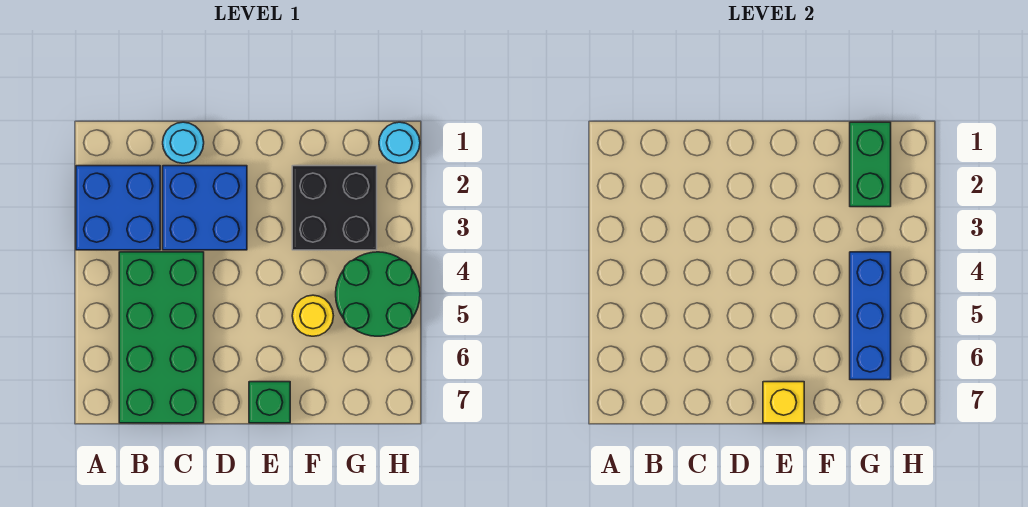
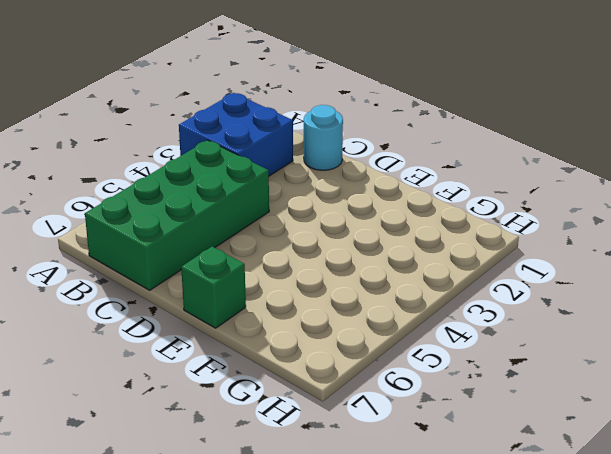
none -> blue 2x2 brick [163,166,247,250]
none -> black 2x2 brick [292,166,377,250]
none -> yellow 1x1 round brick [292,295,333,336]

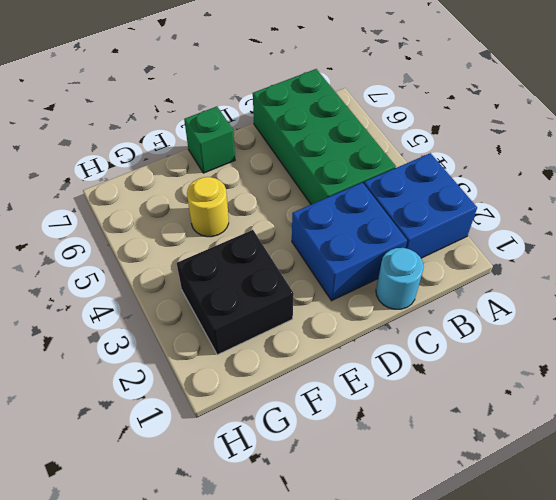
none -> green 2x2 round brick [336,252,420,336]
none -> cyan 1x1 round brick [379,122,420,163]
none -> yellow 1x1 brick [763,382,804,423]

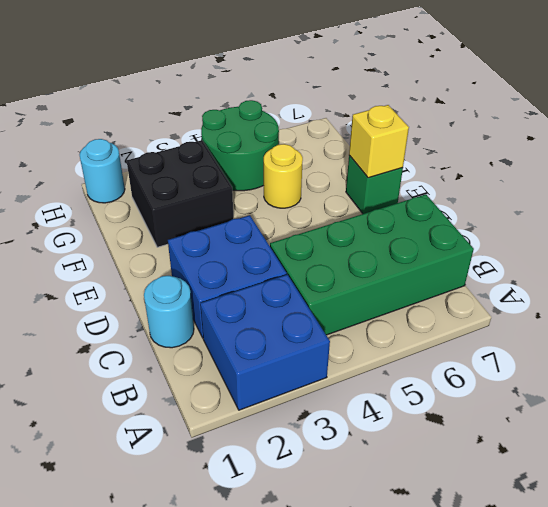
none -> green 1x2 brick [850,122,891,207]
none -> blue 1x3 brick [850,252,891,380]

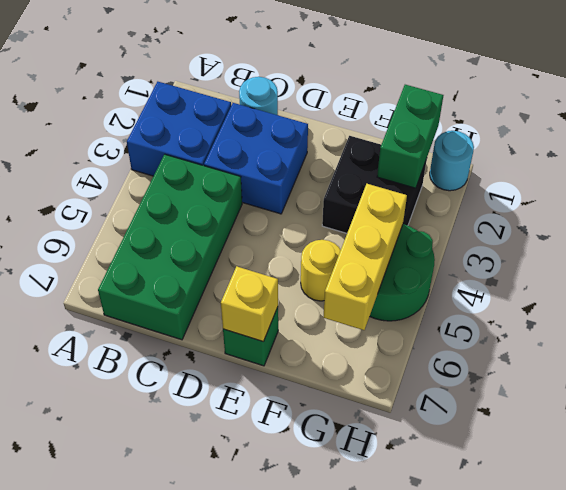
yellow 1x3 brick [323,184,407,330] -> blue 1x3 brick [850,252,891,380]

